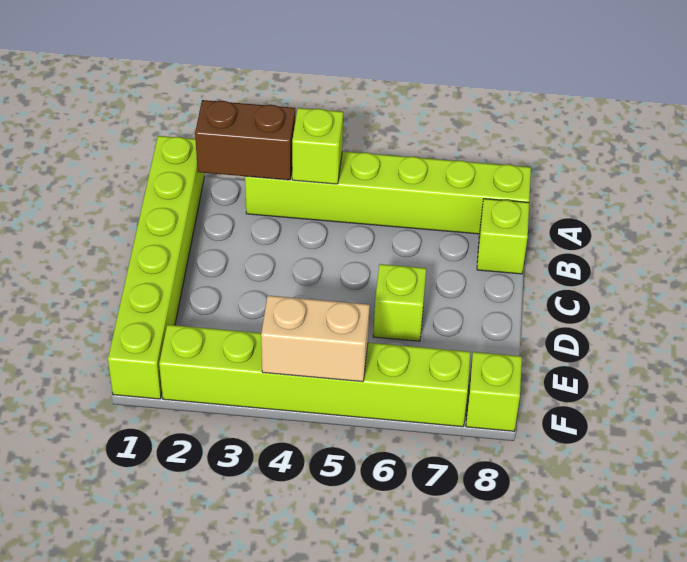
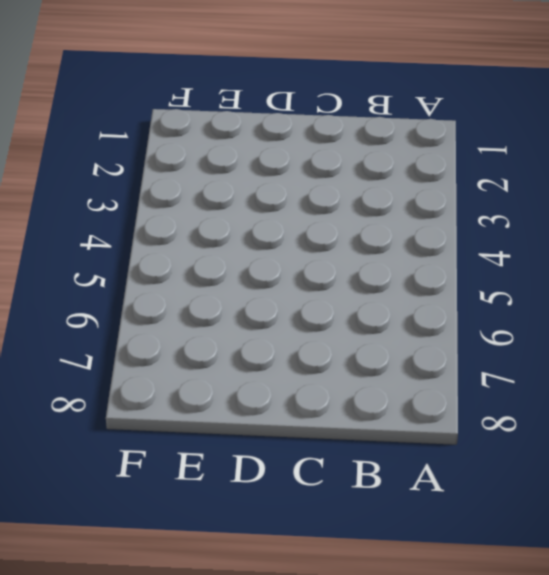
none -> lime 1x6 brick [108,136,204,399]
none -> lime 1x6 brick [245,151,531,234]

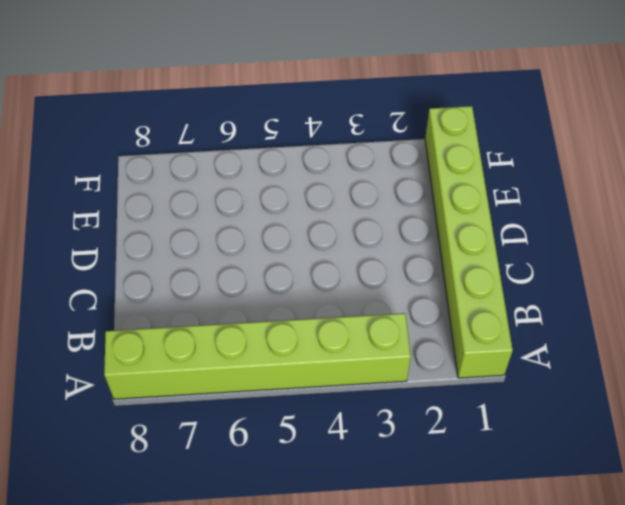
none -> lime 1x1 brick [477,199,529,274]
none -> lime 1x1 brick [373,264,426,341]

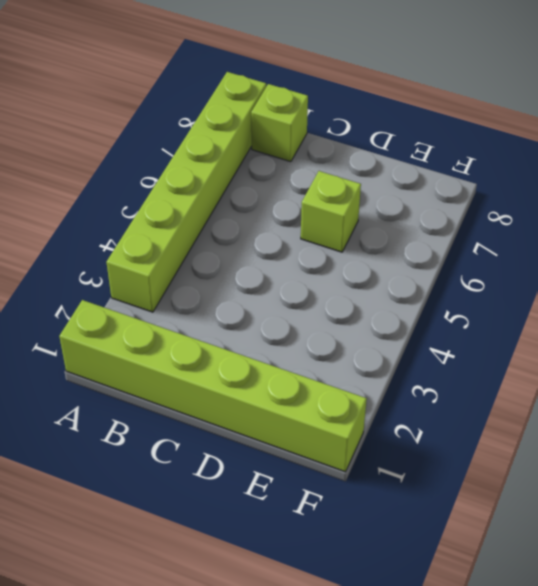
none -> lime 1x6 brick [159,325,470,427]
none -> lime 1x1 brick [466,352,522,431]

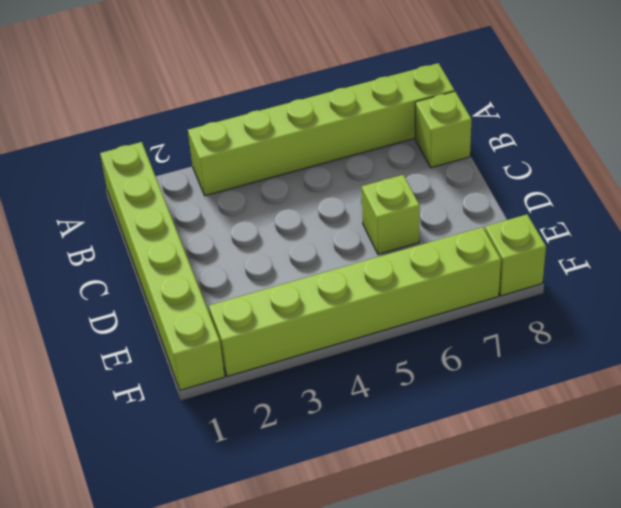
none -> brown 1x2 brick [195,100,295,180]
none -> lime 1x1 brick [292,108,343,184]

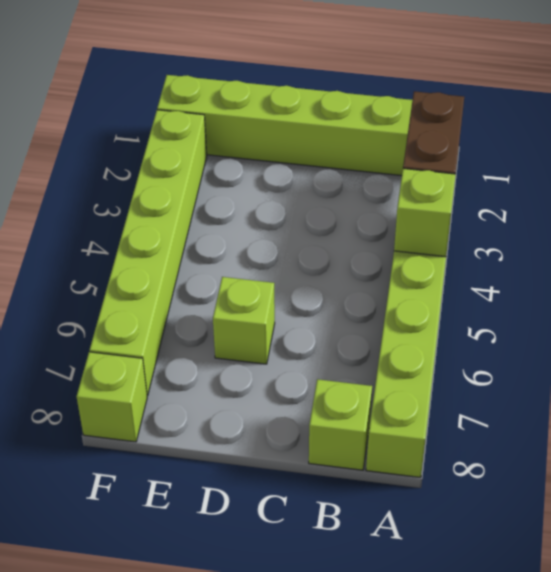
none -> tan 1x2 brick [261,296,370,382]

